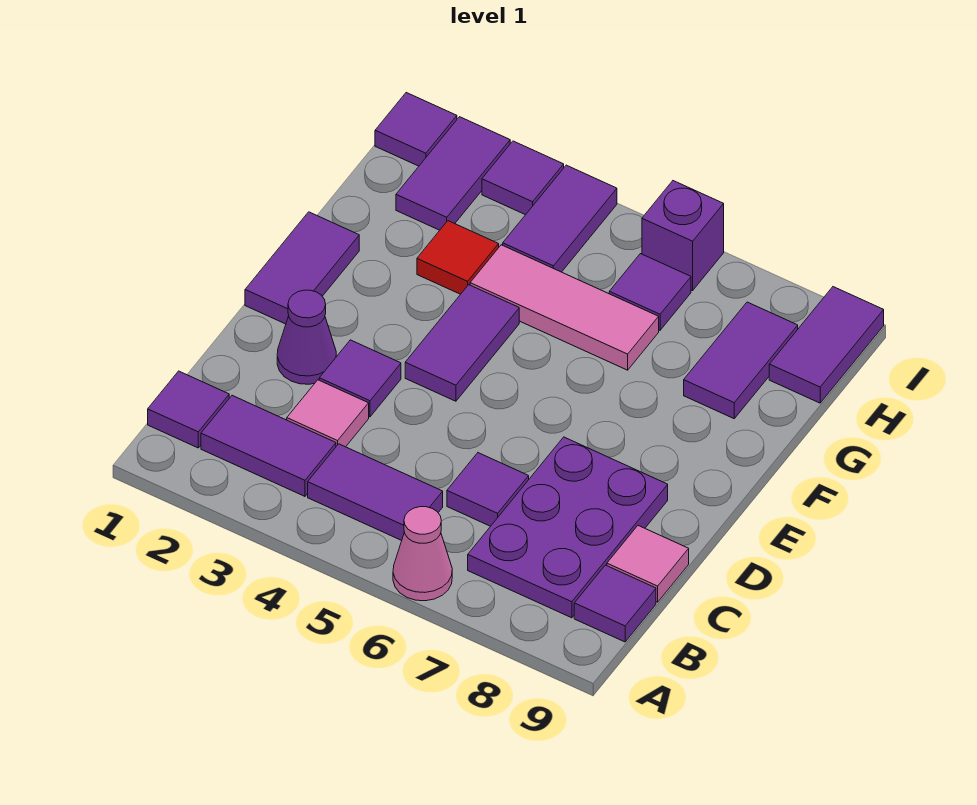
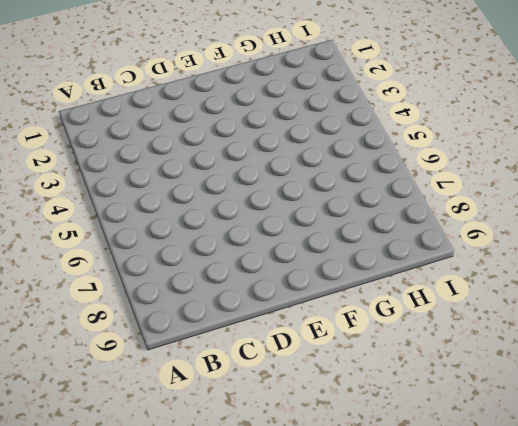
none -> pink 1x1 cone [393,507,452,601]
none -> purple 1x1 tile [148,371,229,448]
none -> purple 1x2 tile [201,396,336,496]

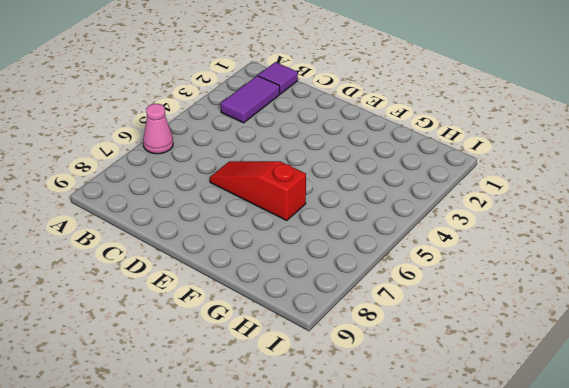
red 1x3 slope [210,161,306,220] -> none
none -> purple 1x2 tile [308,444,443,540]
none -> purple 2x3 plate [468,437,668,618]
none -> purple 1x1 tile [574,565,656,642]

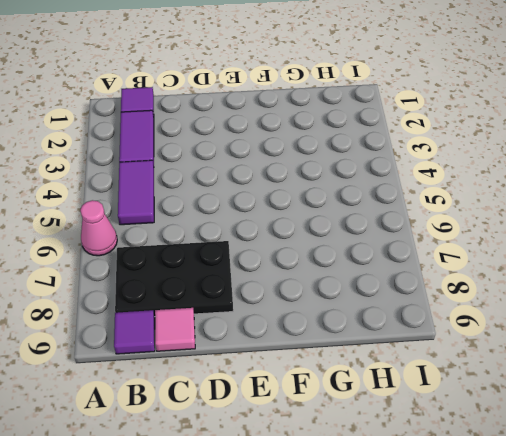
black 2x3 plate [115,241,233,317] -> purple 2x3 plate [468,437,668,618]
none -> pink 1x1 tile [287,380,369,447]
none -> purple 1x1 tile [447,453,529,526]
none -> purple 1x1 cone [277,290,336,384]

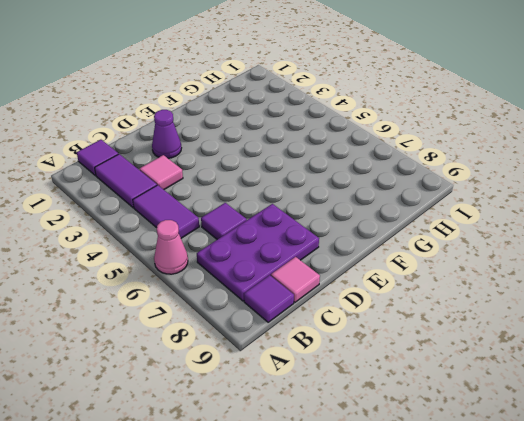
none -> purple 1x1 tile [319,340,401,417]
none -> purple 1x2 tile [245,212,359,324]
none -> purple 1x2 tile [405,285,519,401]

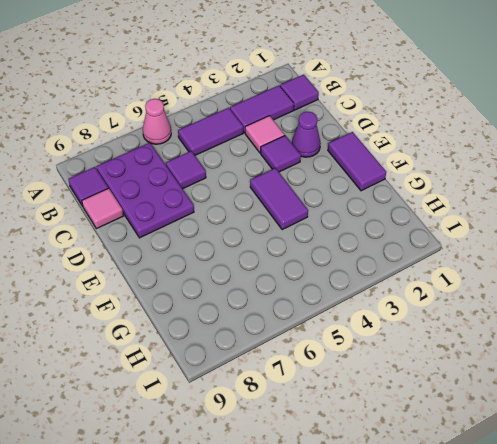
none -> red 1x1 tile [417,221,499,294]
none -> pink 1x3 tile [470,245,659,370]
none -> purple 1x2 tile [684,302,798,418]

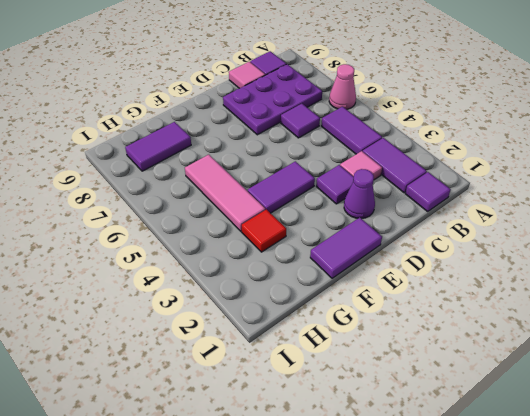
none -> purple 1x2 tile [396,117,510,230]
none -> purple 1x2 tile [503,165,617,272]
none -> purple 1x1 tile [609,254,691,330]

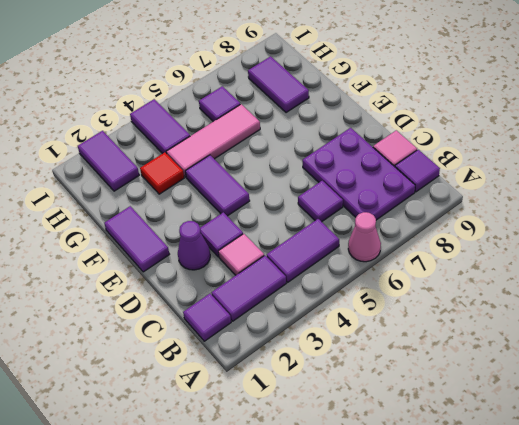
none -> purple 1x2 tile [769,287,884,403]
none -> purple 1x1 tile [375,93,457,166]
none -> purple 1x1 tile [482,141,564,215]

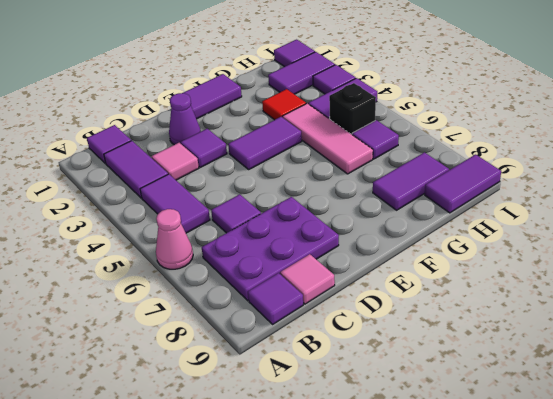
black 1x1 brick [329,83,376,134] -> none
none -> purple 1x1 brick [642,181,724,291]

